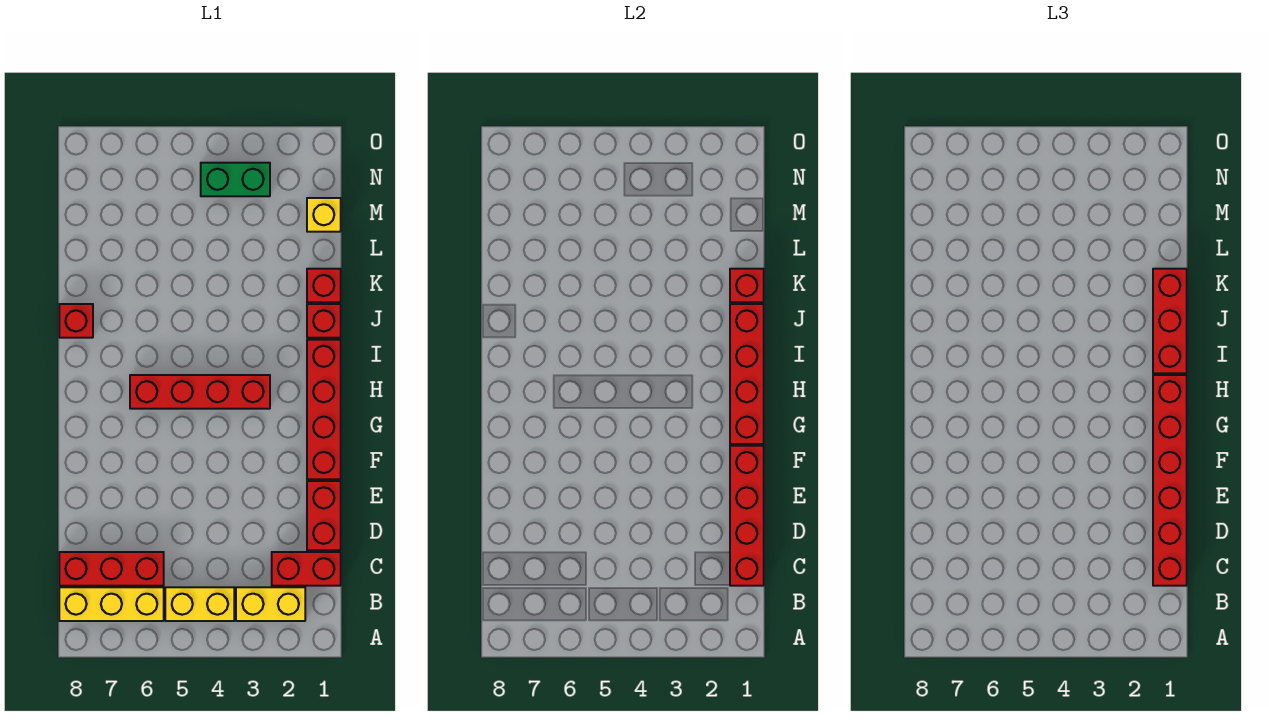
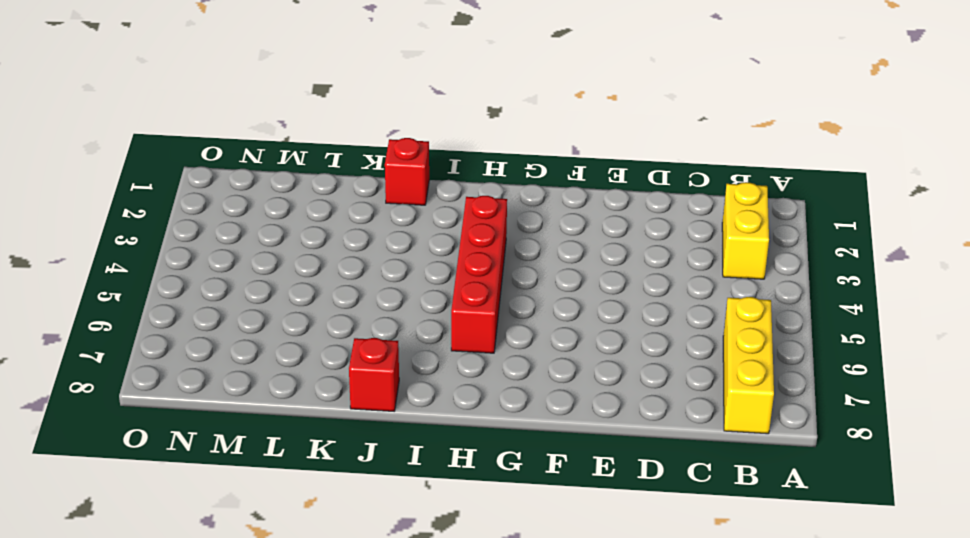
none -> yellow 1x2 brick [165,587,234,621]
none -> red 1x2 brick [272,552,341,586]
none -> red 1x3 brick [59,552,164,586]

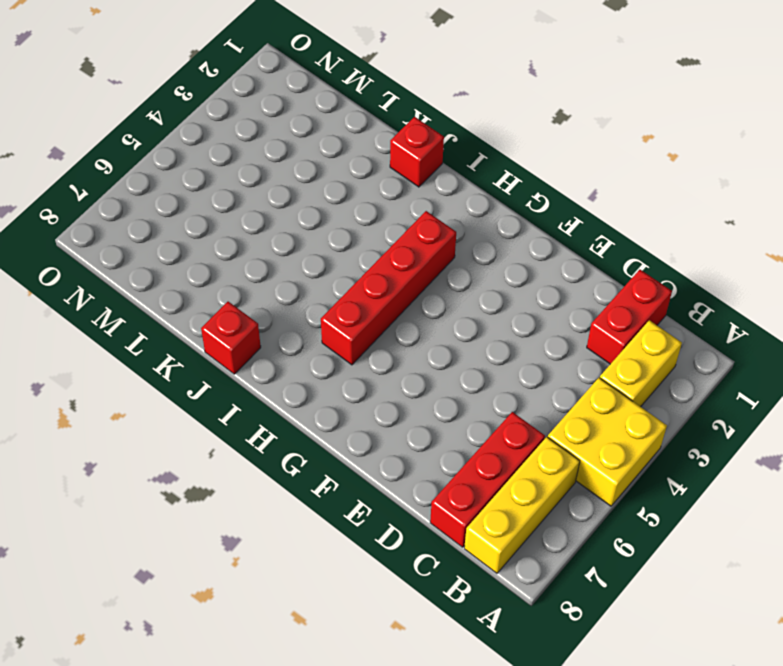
yellow 2x2 brick [548,378,667,506] -> yellow 1x2 brick [165,587,234,621]
none -> red 1x2 brick [307,481,341,550]
none -> red 1x4 brick [307,340,341,479]
none -> red 1x1 brick [307,269,341,302]

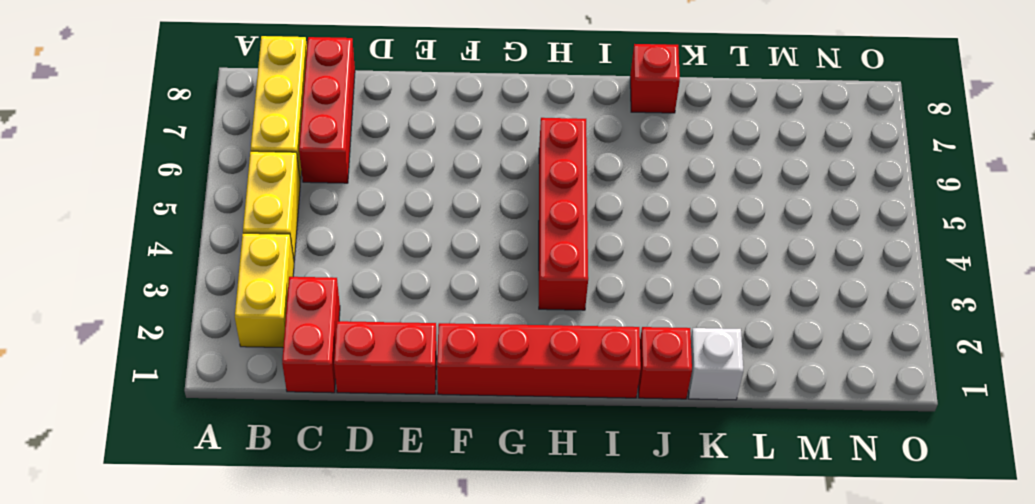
white 1x1 brick [688,328,743,400] -> red 1x1 brick [307,269,341,302]
none -> yellow 1x1 brick [307,198,341,232]
none -> green 1x2 brick [201,163,270,196]
none -> red 1x4 brick [730,446,764,586]

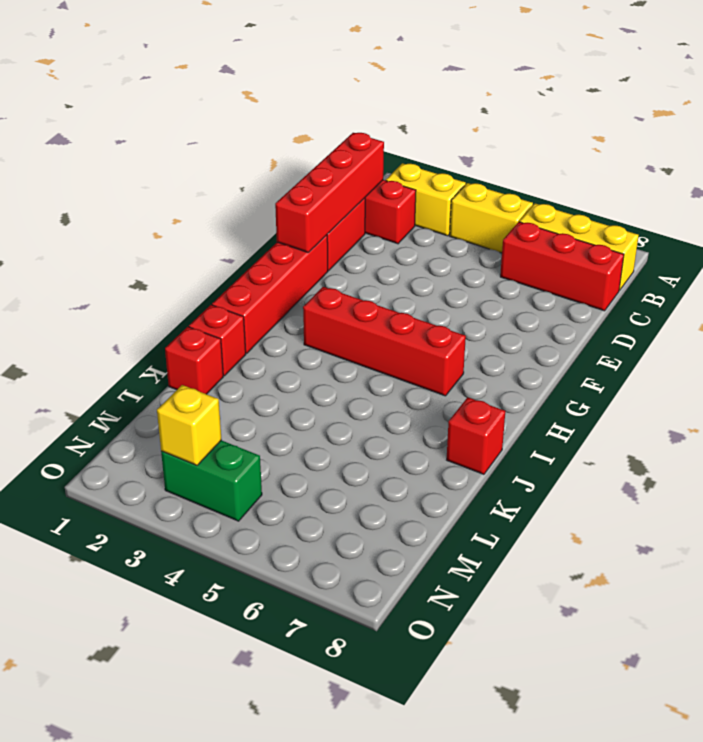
yellow 1x1 brick [157,385,222,465] -> yellow 1x1 brick moved to [307,198,341,232]
none -> red 1x4 brick [730,304,764,444]
none -> red 1x1 brick [730,269,764,302]
none -> red 1x6 brick [1153,375,1187,586]

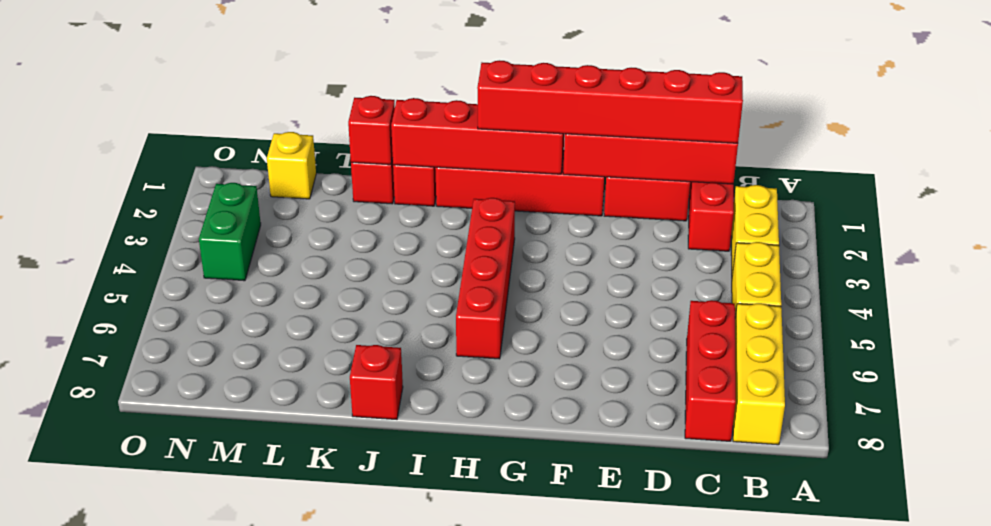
none -> red 1x3 brick [1153,269,1187,373]

